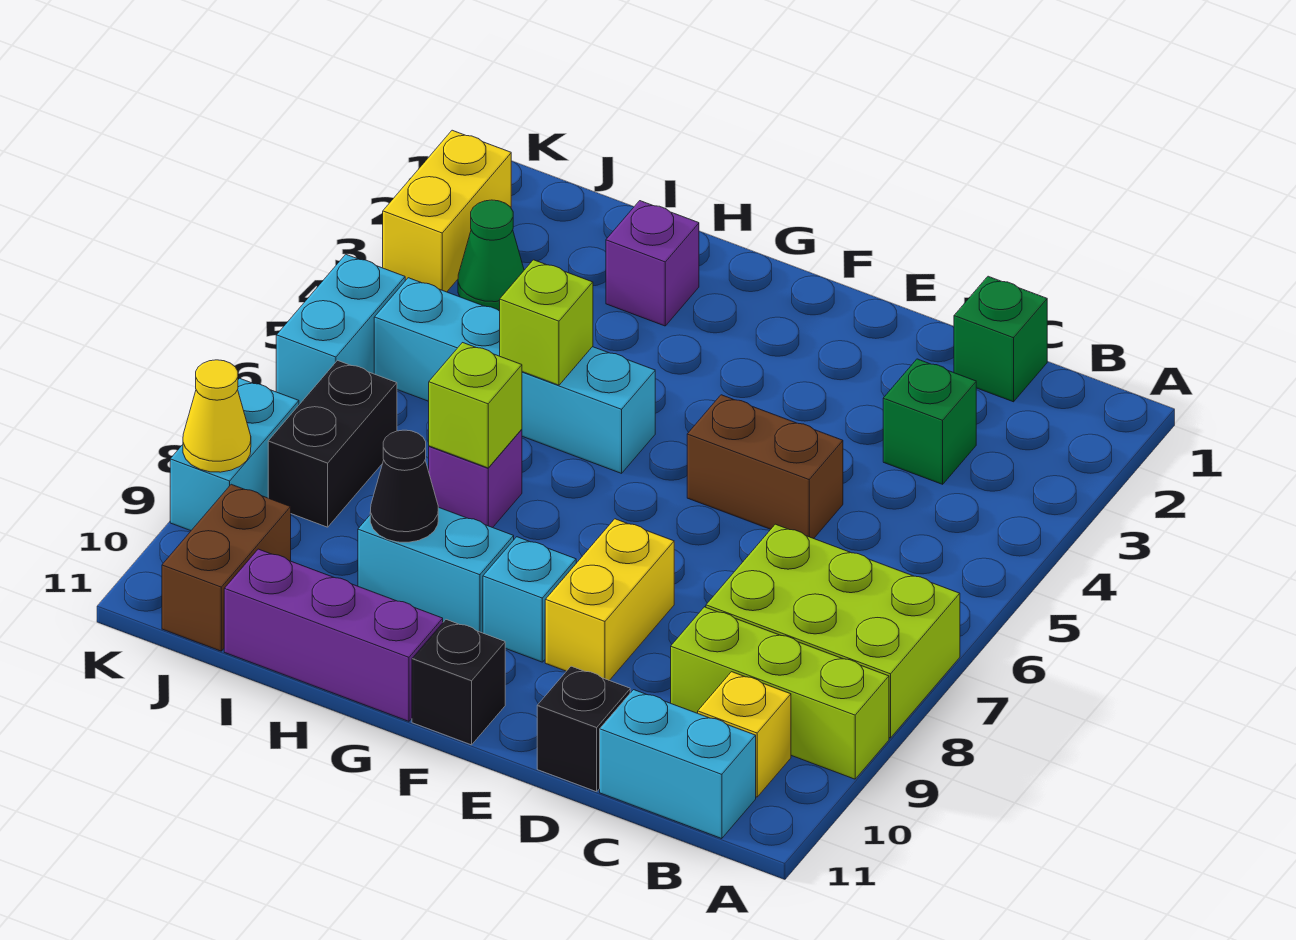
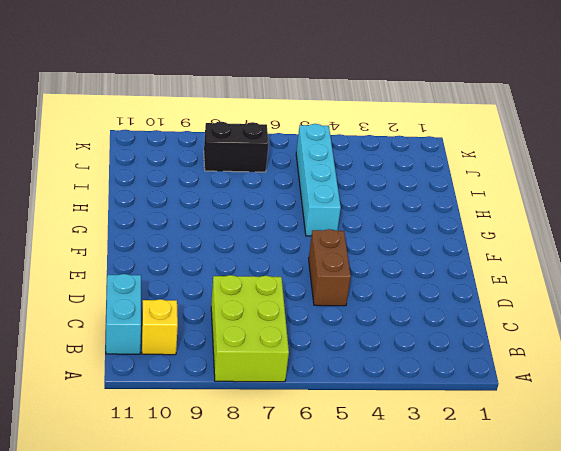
none -> lime 1x3 brick [671,607,889,779]
none -> green 1x1 brick [954,276,1047,402]
none -> green 1x1 brick [883,359,976,484]

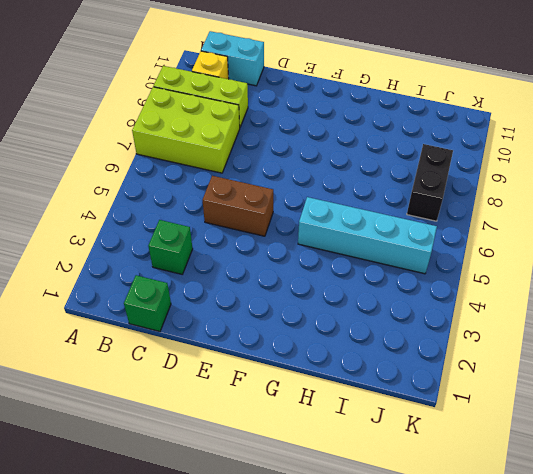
none -> black 1x1 brick [537,666,630,792]
none -> yellow 1x2 brick [545,519,674,681]
none -> cyan 1x1 brick [483,537,576,662]

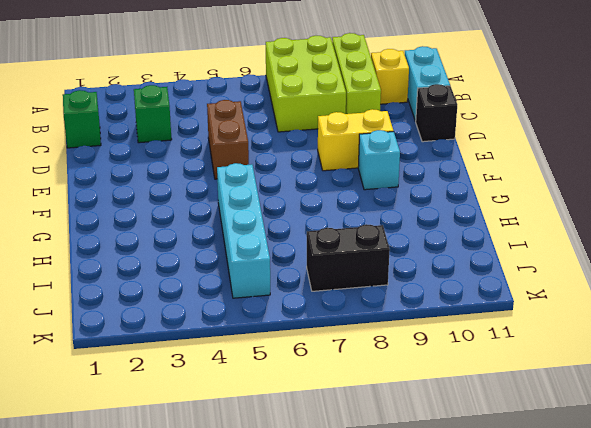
none -> black 1x1 brick [412,620,505,745]
none -> cyan 1x2 brick [358,507,514,633]
none -> purple 1x3 brick [224,549,443,721]

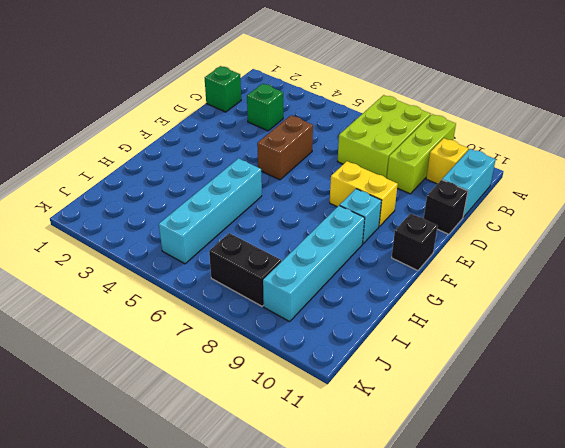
cyan 1x4 brick [263,206,365,321] -> cyan 1x2 brick [358,507,514,633]
none -> purple 1x3 brick [224,549,443,721]
none -> purple 1x1 brick [606,201,699,326]
none -> purple 1x1 brick [429,429,522,528]

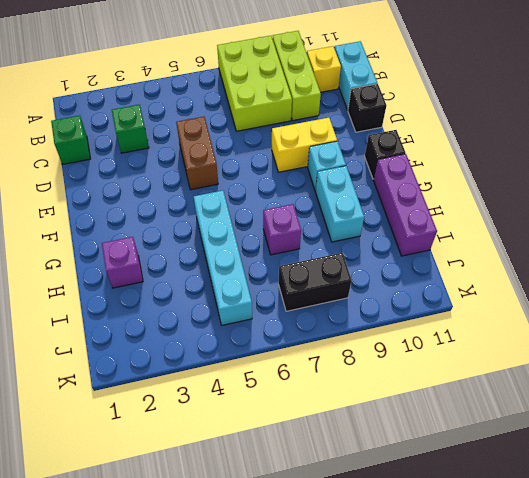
none -> green 1x1 cone [458,200,524,311]
none -> brown 1x2 brick [162,484,291,651]
none -> yellow 1x2 brick [383,130,511,292]

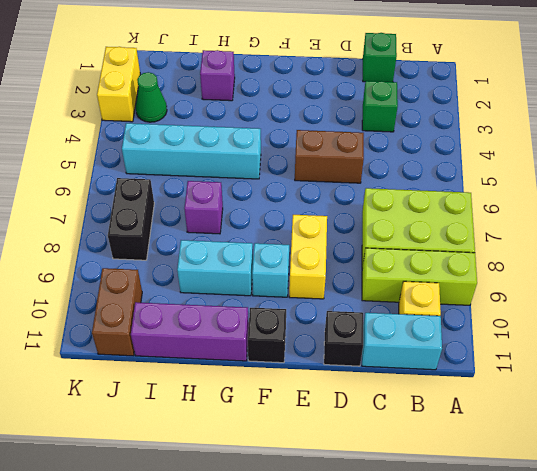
none -> cyan 1x2 brick [276,254,405,404]
none -> cyan 1x2 brick [170,378,299,531]
none -> lime 1x1 brick [500,260,593,385]

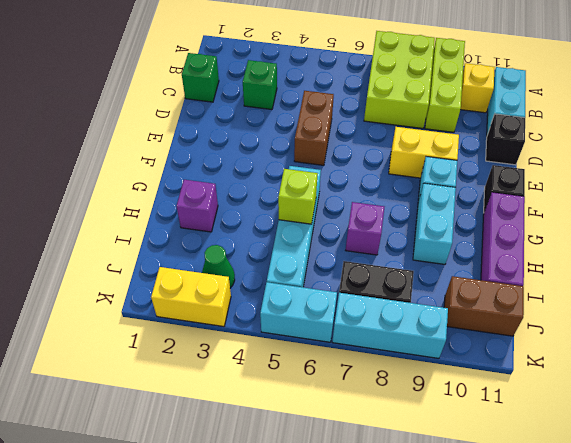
cyan 1x3 brick [332,293,448,358] -> cyan 1x2 brick [170,378,299,531]
none -> lime 1x1 brick [429,343,522,468]
none -> black 1x1 cone [370,430,438,542]
none -> yellow 1x1 cone [183,360,251,472]

